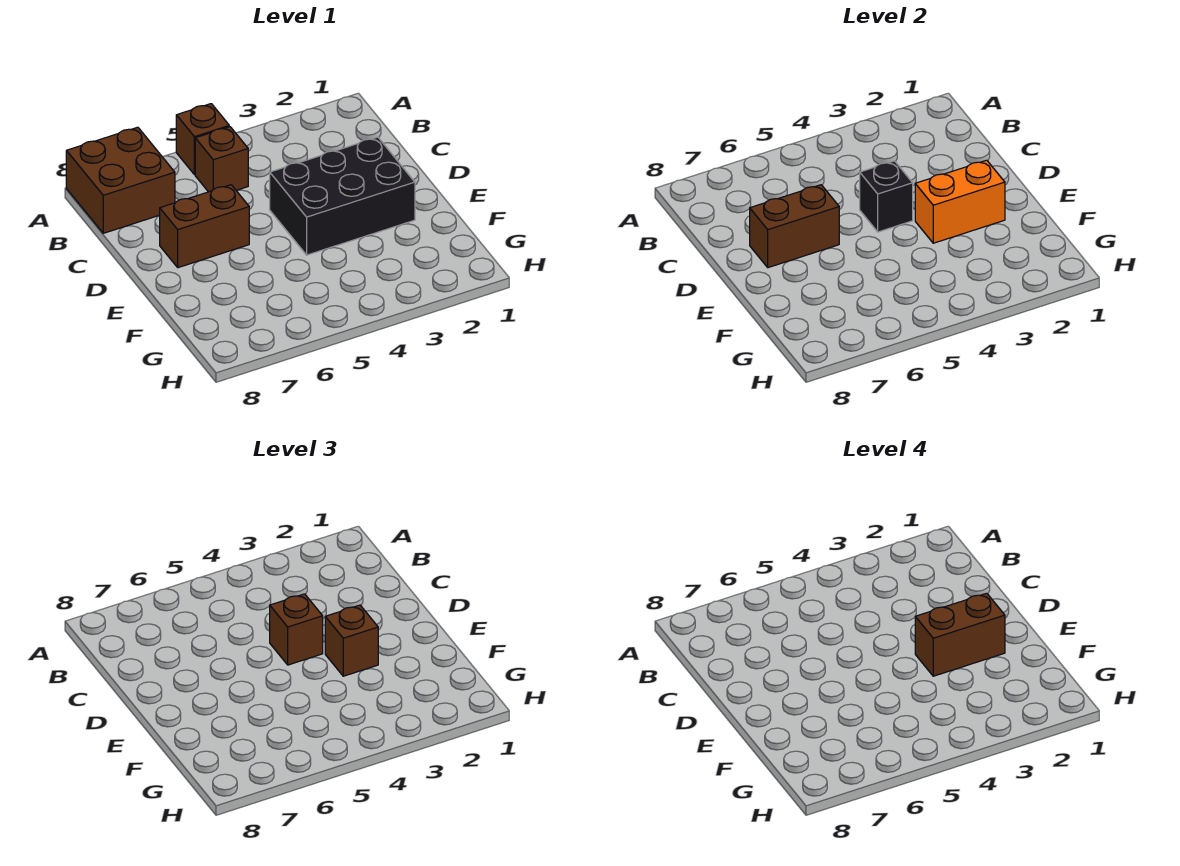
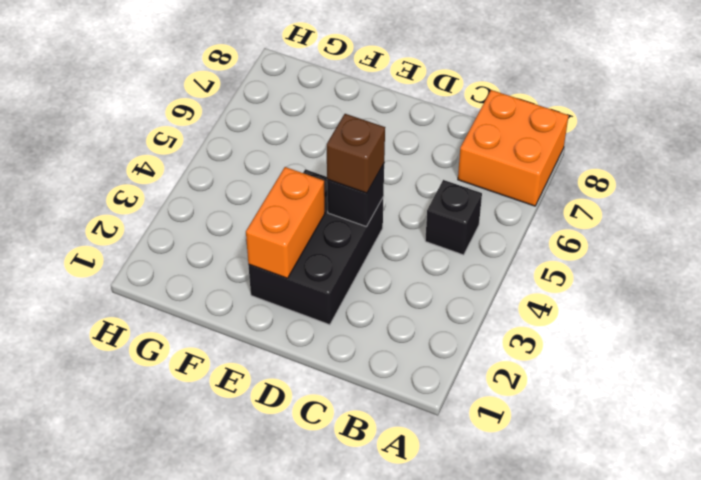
orange 2x2 brick [458,90,569,206] -> brown 2x2 brick [66,127,175,233]
black 1x1 brick [425,180,482,255] -> brown 1x1 brick [195,127,248,192]
none -> brown 1x1 brick [176,104,229,175]
none -> brown 1x2 brick [160,185,249,268]

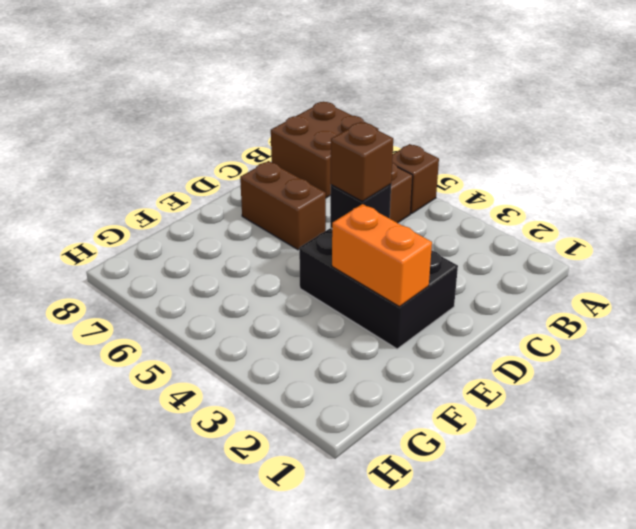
none -> brown 1x2 brick [750,185,839,268]
none -> brown 1x1 brick [325,605,378,676]

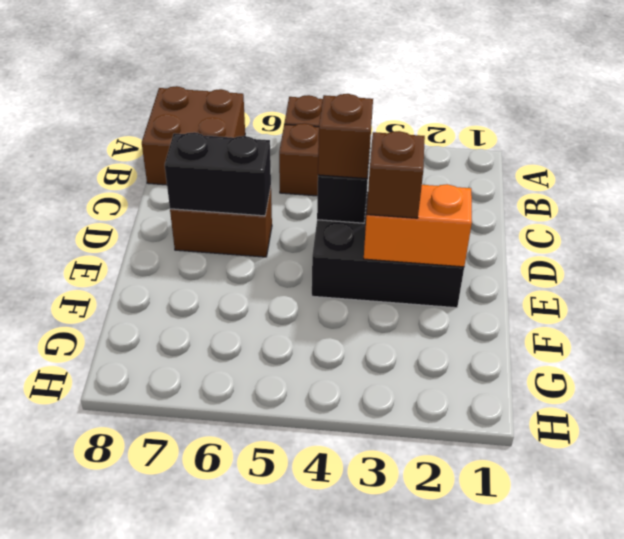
black 1x2 brick [165,132,271,216] -> brown 1x2 brick [750,185,839,268]
none -> brown 1x2 brick [915,593,1005,676]

